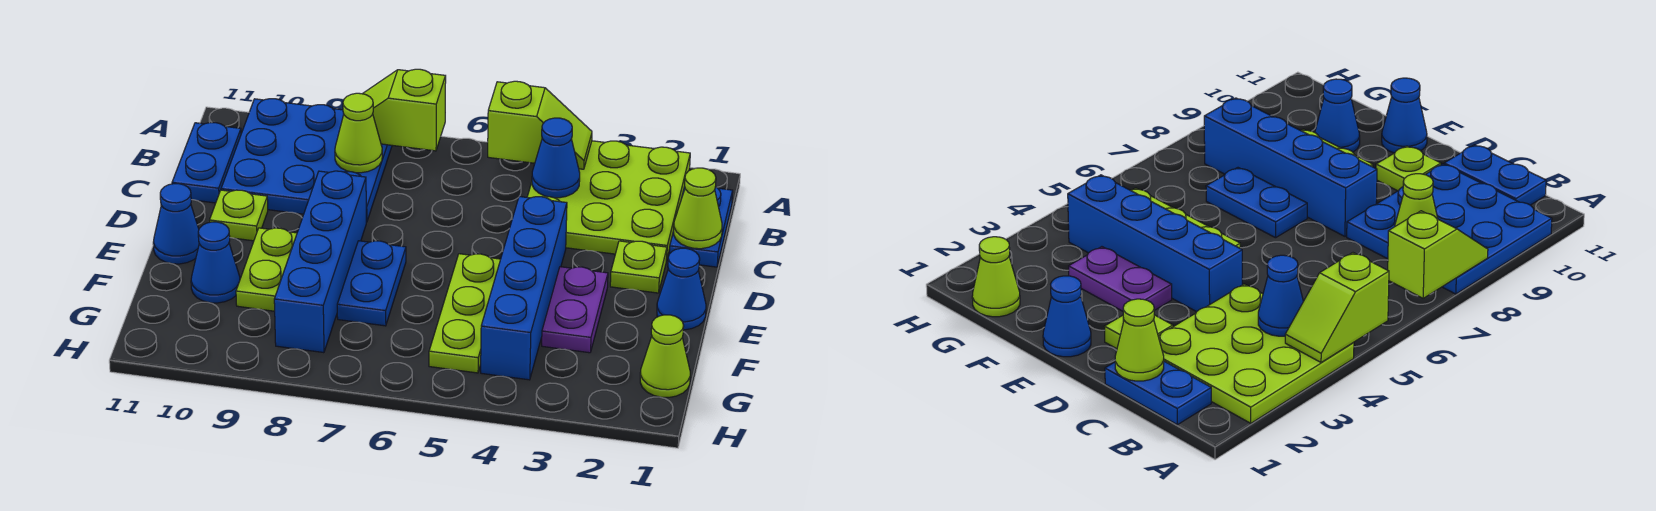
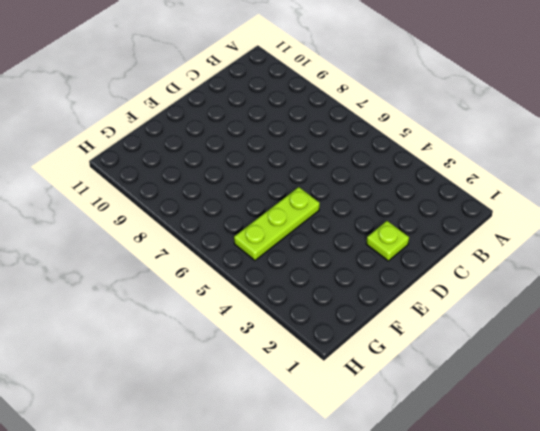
none -> lime 3x3 plate [527,141,690,260]
none -> blue 3x3 plate [221,99,392,222]
none -> blue 1x2 plate [669,187,733,267]

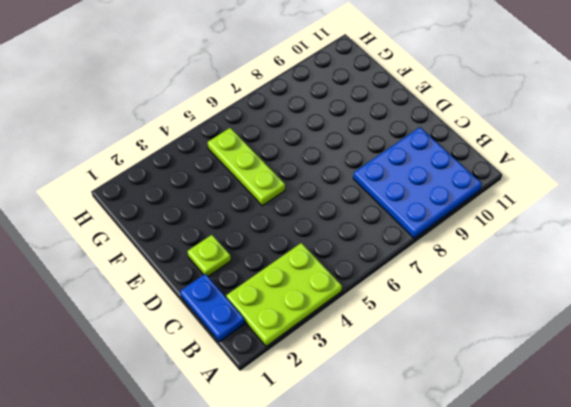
lime 2x3 plate [226,243,342,346] -> lime 3x3 plate [527,141,690,260]
none -> blue 1x2 plate [172,123,241,203]
none -> blue 1x4 brick [481,197,567,380]
none -> blue 1x4 brick [274,171,366,353]

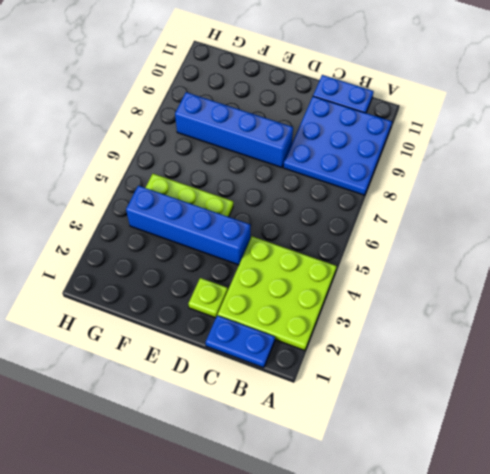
none -> lime 1x1 plate [210,190,268,241]
none -> blue 1x1 cone [657,248,706,330]
none -> purple 1x2 plate [542,267,608,353]

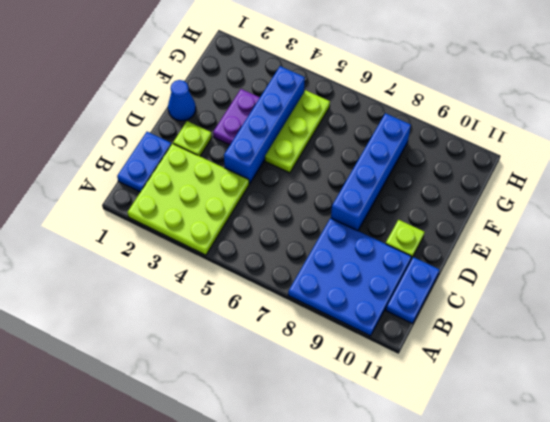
none -> blue 1x2 plate [337,241,406,326]
none -> lime 1x2 plate [236,228,297,311]
none -> blue 1x1 cone [153,184,199,264]

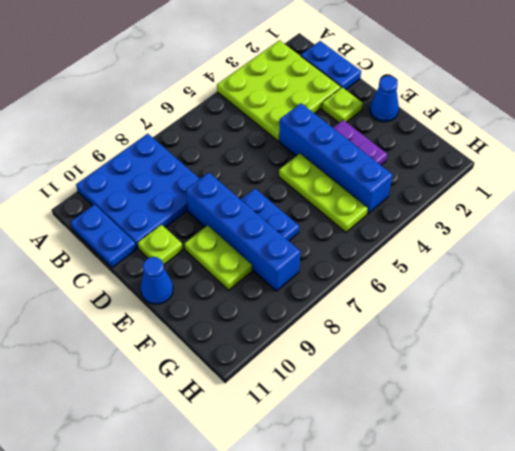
none -> blue 1x1 cone [191,222,240,303]
none -> lime 1x1 cone [640,315,690,397]
none -> lime 1x2 slope [488,81,592,169]

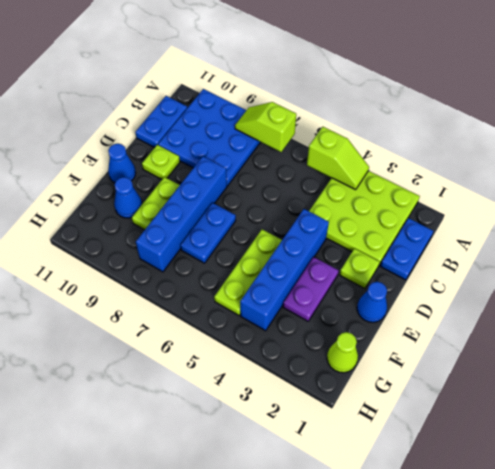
none -> blue 1x1 cone [532,118,580,198]
none -> lime 1x1 cone [335,93,382,173]
none -> lime 1x1 cone [674,168,722,249]

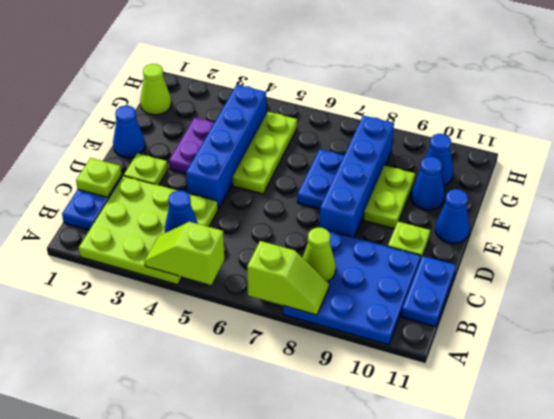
lime 1x1 plate [76,158,121,197] -> lime 1x1 cone [674,168,722,249]
blue 1x1 cone [425,134,453,186] -> none

